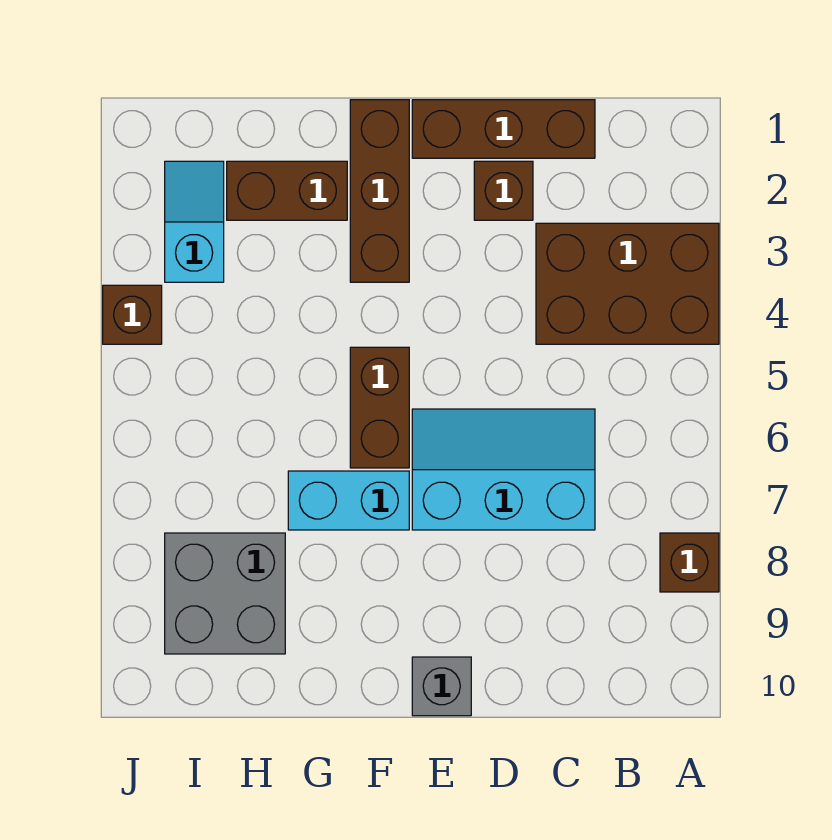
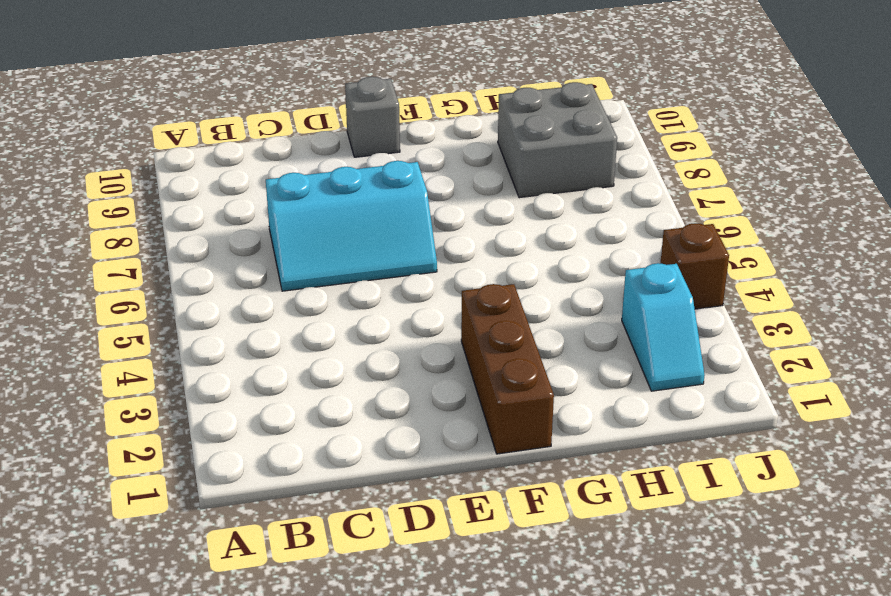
none -> brown 2x3 brick [536,223,719,344]
none -> brown 1x1 brick [660,533,719,592]
none -> brown 1x3 brick [412,100,595,158]

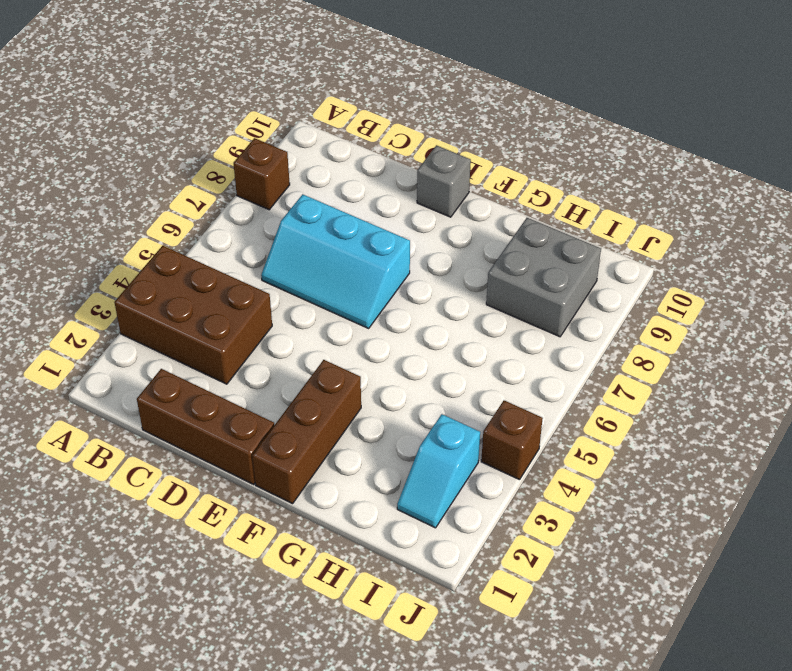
none -> brown 1x1 brick [474,161,533,220]
none -> brown 1x2 brick [350,347,409,468]
none -> cyan 1x2 brick [288,471,409,530]

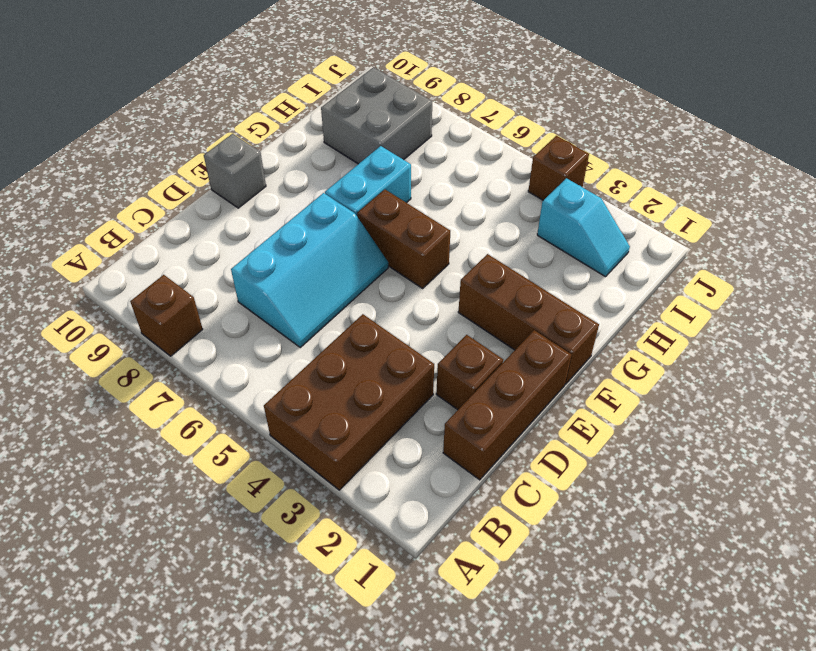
none -> brown 1x2 brick [227,161,347,220]

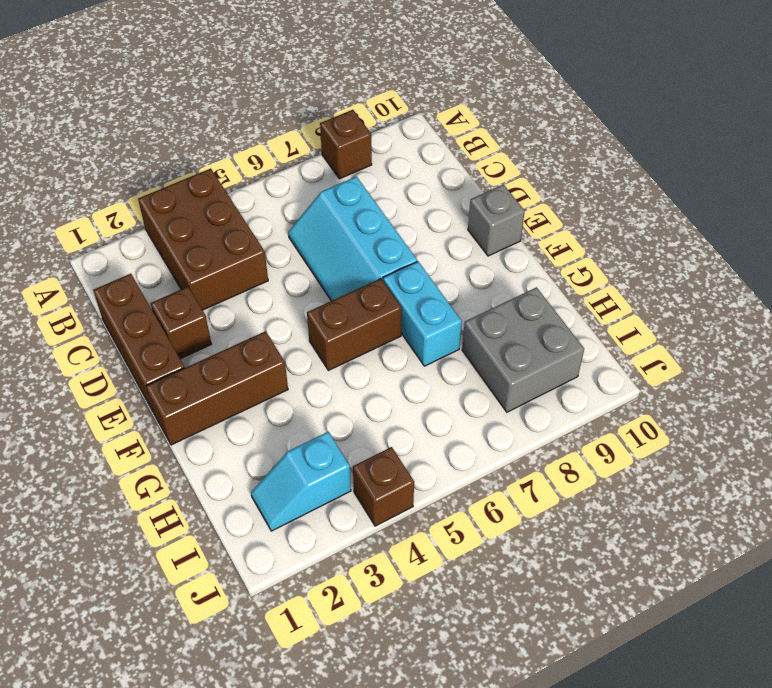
none -> brown 1x2 brick [227,161,347,220]

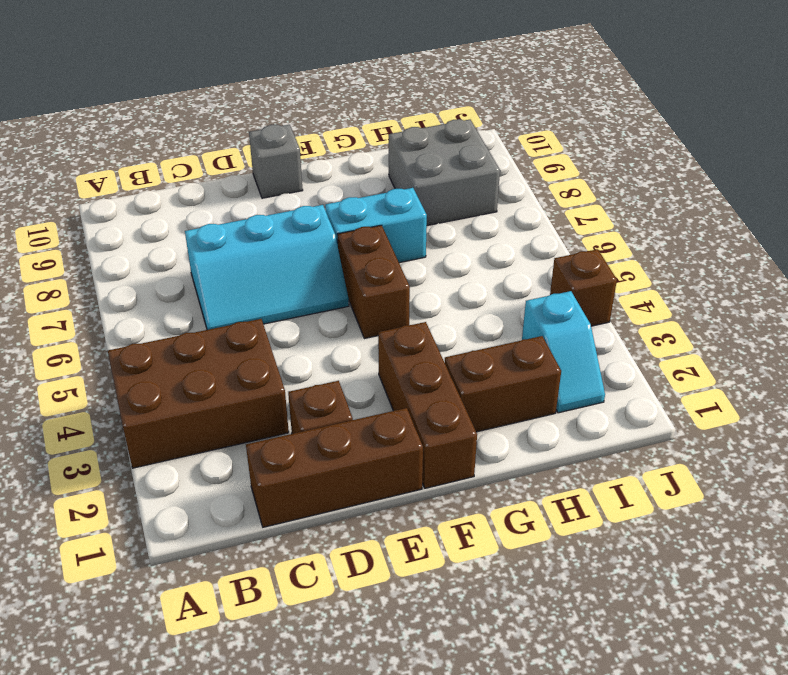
none -> brown 1x1 brick [660,533,719,592]

